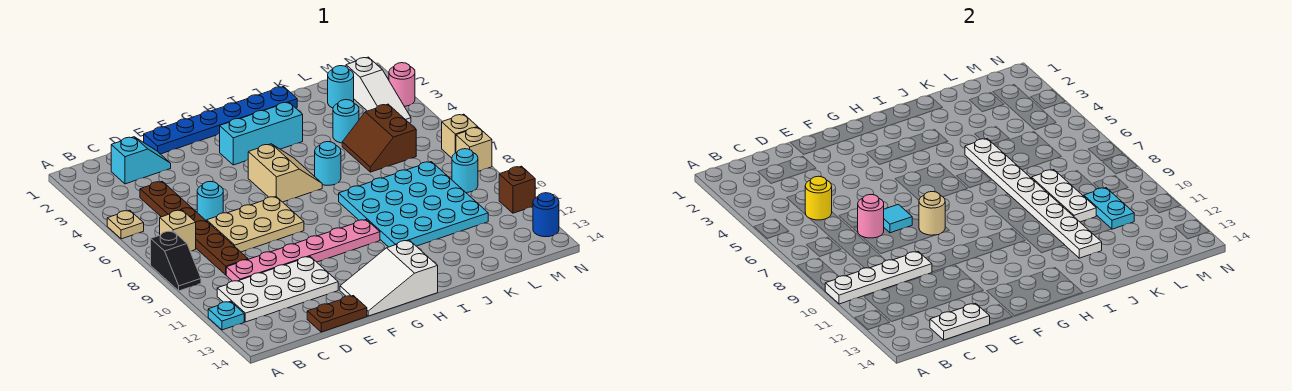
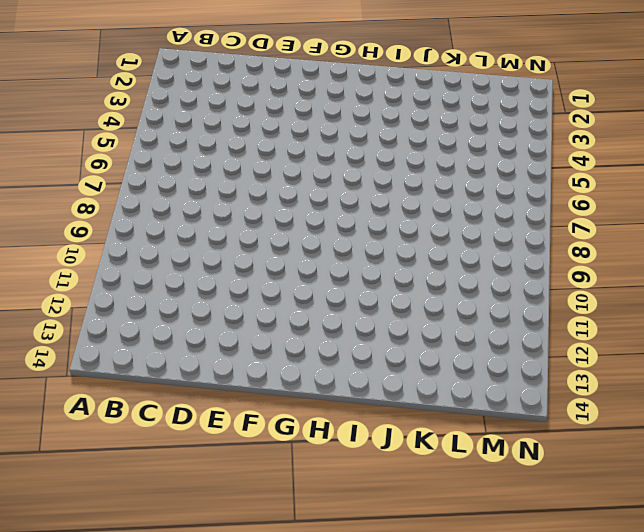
none -> tan 1x1 plate [107,210,144,239]
none -> black 1x2 slope [151,231,201,291]
none -> cyan 1x1 plate [208,301,244,330]
none -> tan 1x1 brick [160,210,196,251]

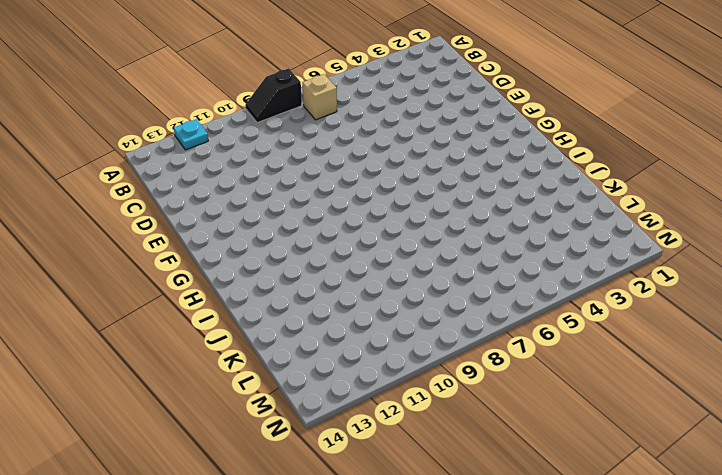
none -> tan 1x1 plate [107,210,144,239]
none -> white 2x4 plate [217,257,338,322]
none -> cyan 1x2 slope [111,137,171,184]
none -> brown 1x6 plate [140,181,248,275]

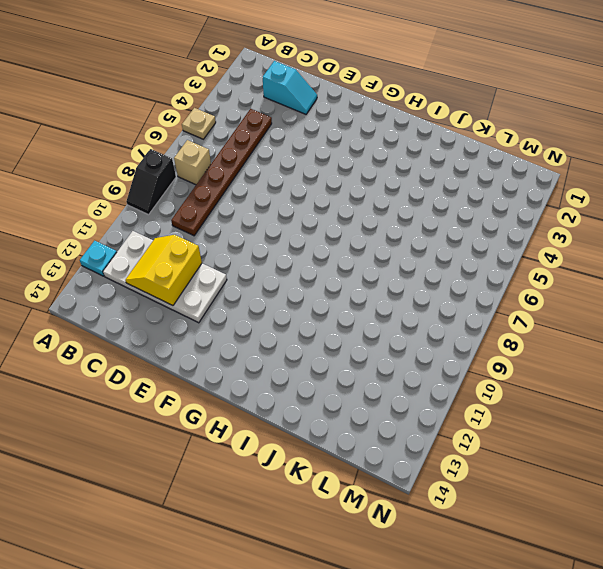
yellow 2x2 slope [125,235,202,306] -> none
none -> pink 1x6 plate [226,220,380,281]
none -> cyan 1x1 round brick [197,182,223,221]
none -> tan 2x3 plate [207,196,304,252]
none -> brown 1x2 plate [307,296,367,332]

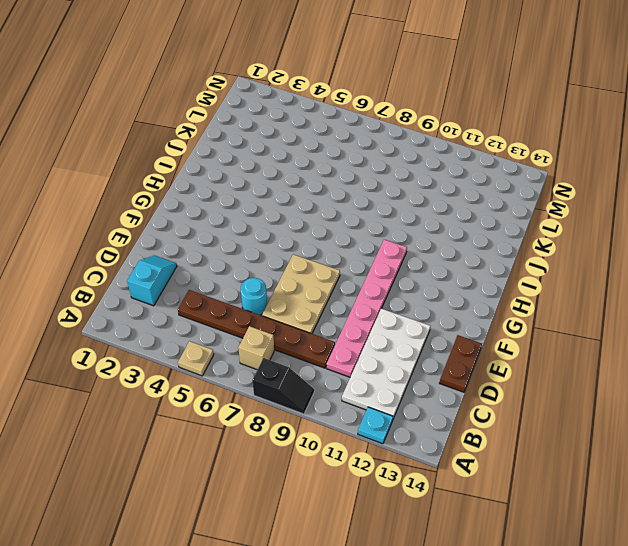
none -> blue 1x6 plate [144,86,297,154]
none -> white 2x3 slope [340,240,438,316]
none -> cyan 1x3 brick [220,102,303,165]
none -> tan 2x2 slope [248,144,322,202]

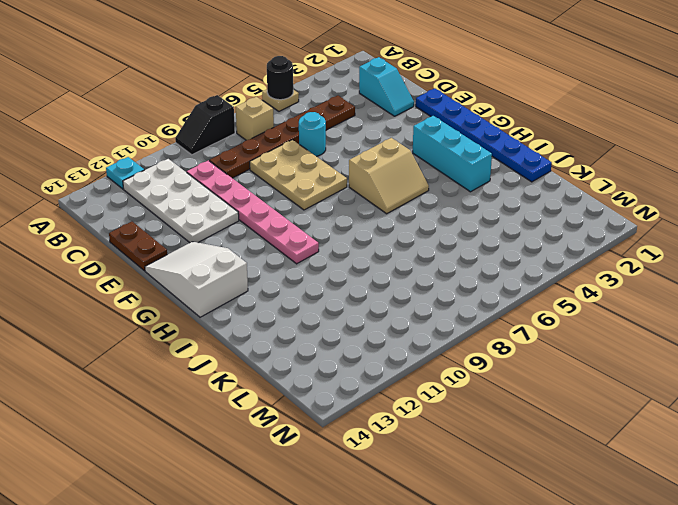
black 1x1 round brick [267,56,293,100] -> none
none -> cyan 1x1 round brick [315,142,341,185]
none -> cyan 4x4 plate [339,162,488,247]
none -> cyan 1x1 round brick [333,100,359,143]
none -> brown 2x2 slope [342,104,416,172]

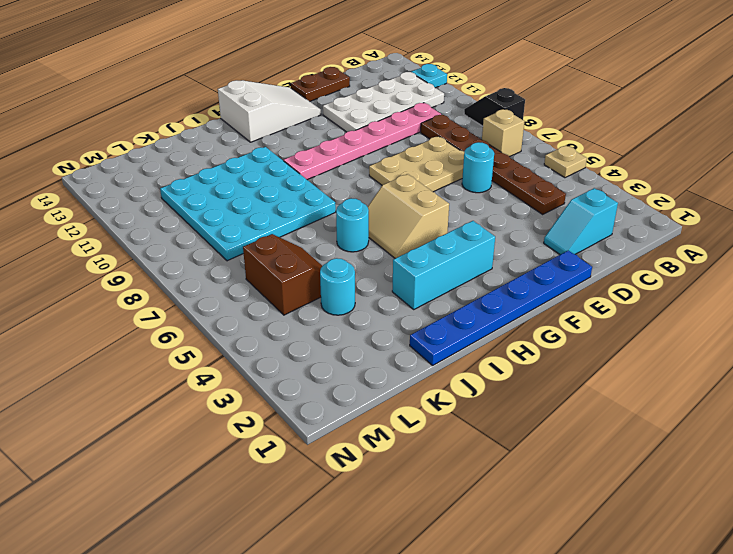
none -> cyan 1x1 round brick [328,66,354,108]
none -> white 1x3 slope [346,57,411,123]
none -> cyan 1x1 round brick [452,149,478,193]
none -> pink 1x1 round brick [389,63,415,106]

